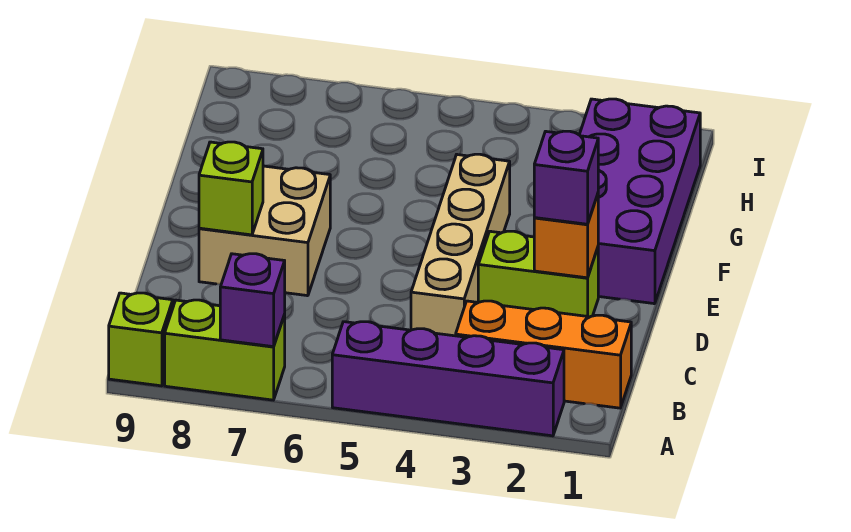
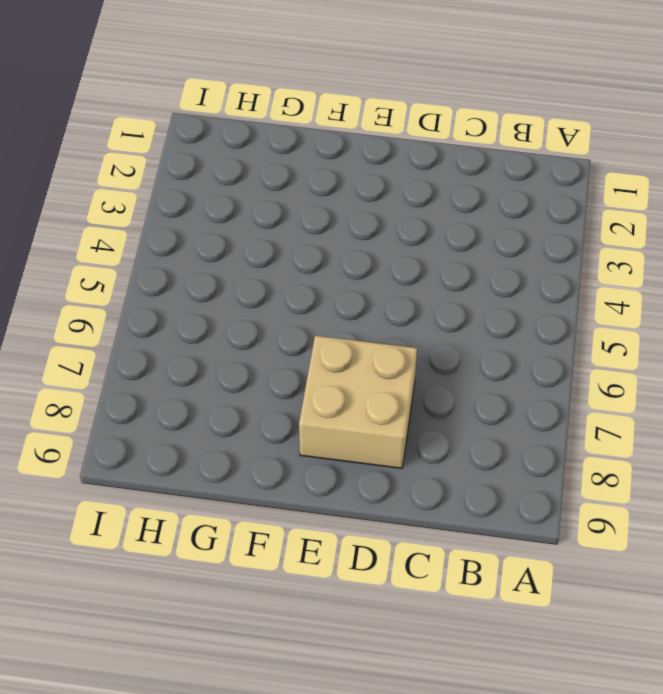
none -> purple 1x4 brick [332,322,564,436]
none -> lime 1x2 brick [165,300,285,400]
none -> lime 1x1 brick [109,293,173,386]

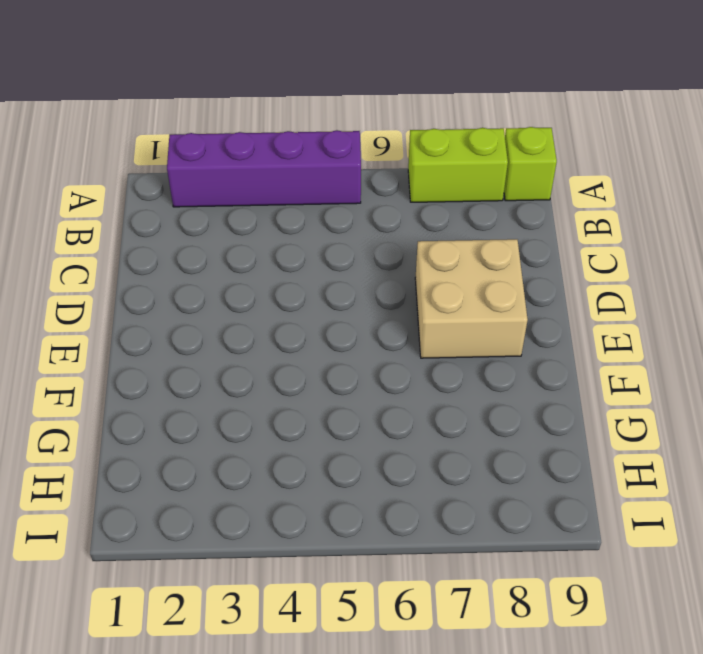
none -> orange 1x3 brick [456,301,631,408]
none -> tan 1x4 brick [411,154,510,336]
none -> lime 1x2 brick [478,231,598,317]

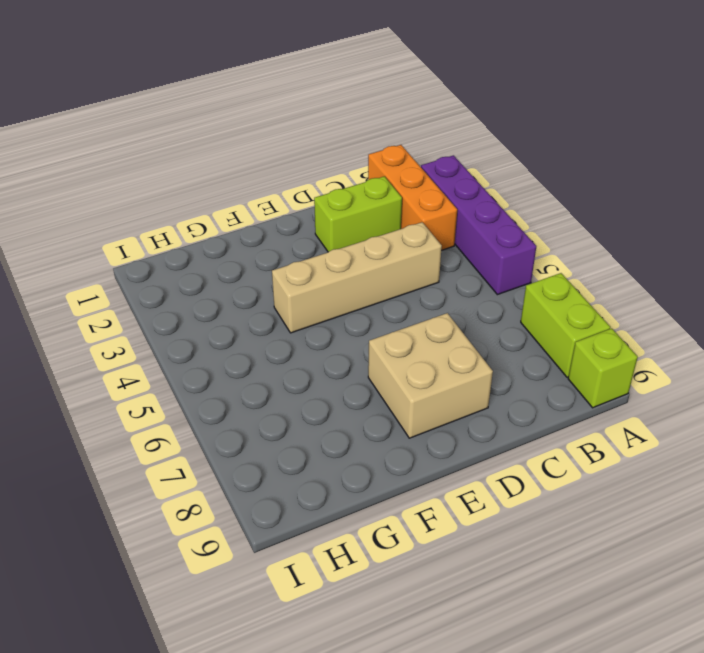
lime 1x2 brick [314,176,402,252] -> lime 1x2 brick turned to [478,231,598,317]
none -> purple 2x4 brick [579,99,700,304]
none -> purple 1x1 brick [220,254,285,347]
none -> orange 1x1 brick [534,194,598,278]

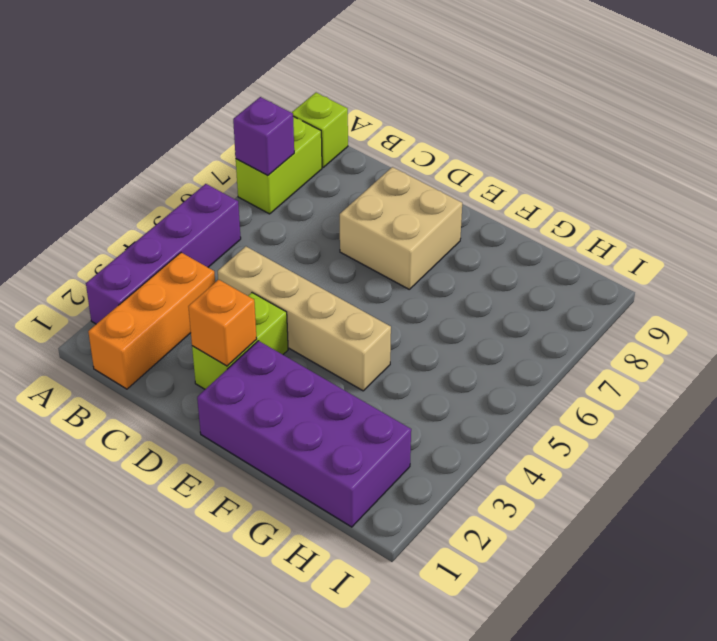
none -> lime 1x1 brick [199,142,263,235]
none -> purple 1x1 brick [534,131,598,224]

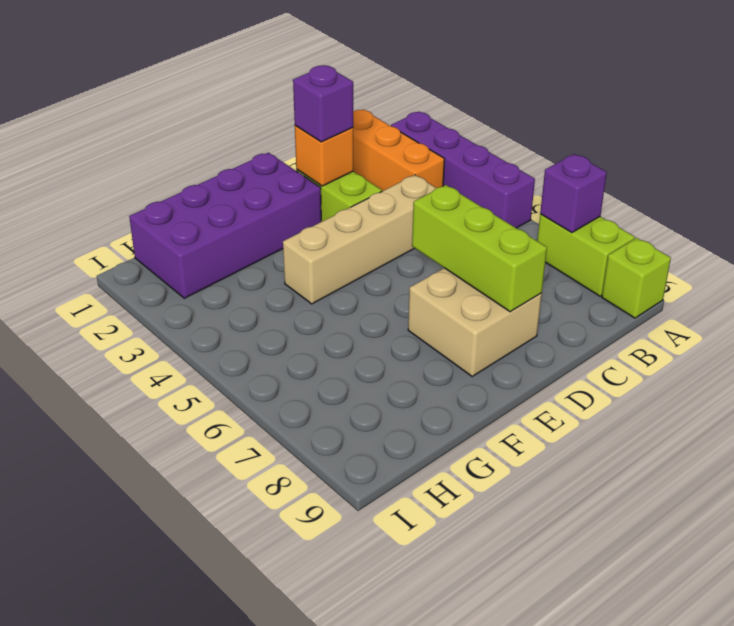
lime 1x3 brick [412,185,547,312] -> lime 1x1 brick [199,142,263,235]

